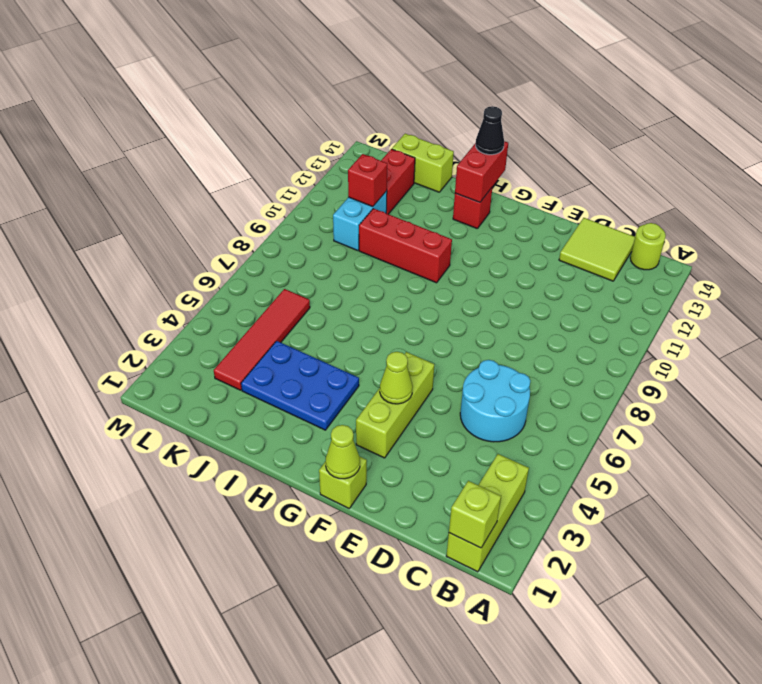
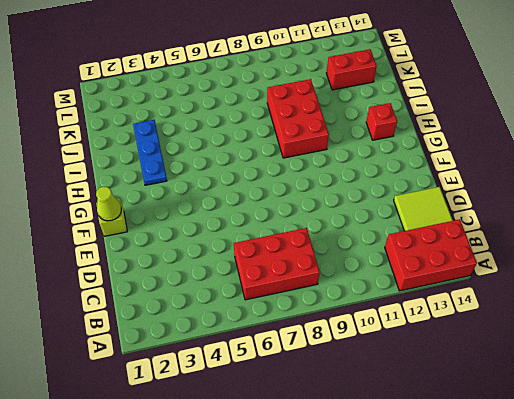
red 2x3 brick [385,219,477,291] -> lime 1x1 round brick [630,223,666,270]
red 2x3 brick [234,228,320,300] -> cyan 2x2 round brick [460,360,530,442]
blue 1x3 plate [133,120,167,185] -> blue 2x3 plate [241,341,359,430]
red 2x3 brick [267,79,329,158] -> red 1x3 brick [359,209,452,283]
none -> lime 1x3 brick [446,454,529,572]
none -> lime 1x3 brick [356,352,434,458]
none -> lime 1x2 brick [392,134,454,192]

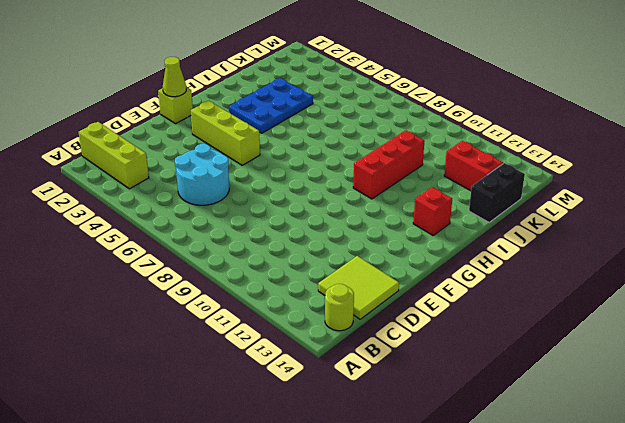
black 1x2 brick [469,163,525,222] -> lime 1x2 brick [392,134,454,192]
none -> red 1x4 tile [214,289,310,390]
none -> cyan 1x2 brick [333,191,387,251]
none -> lime 1x1 brick [449,481,501,548]

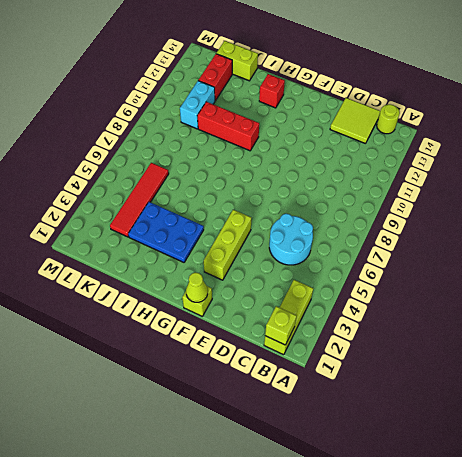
none -> lime 1x1 cone [380,352,413,404]
none -> red 1x2 brick [455,141,508,202]
none -> red 1x1 brick [348,154,387,207]

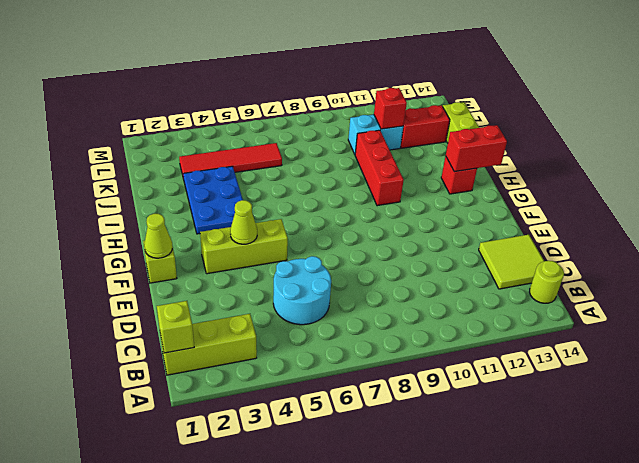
none -> black 1x1 cone [476,106,504,155]

